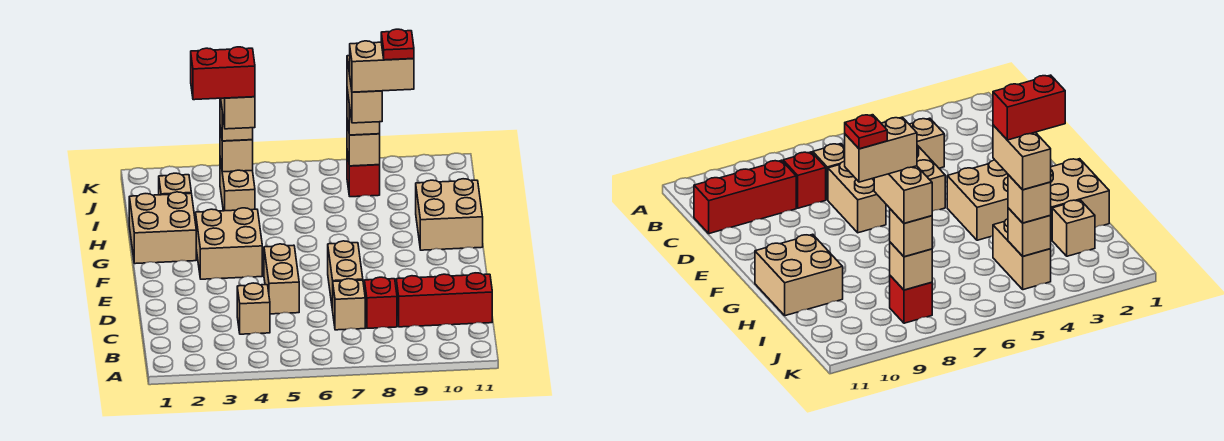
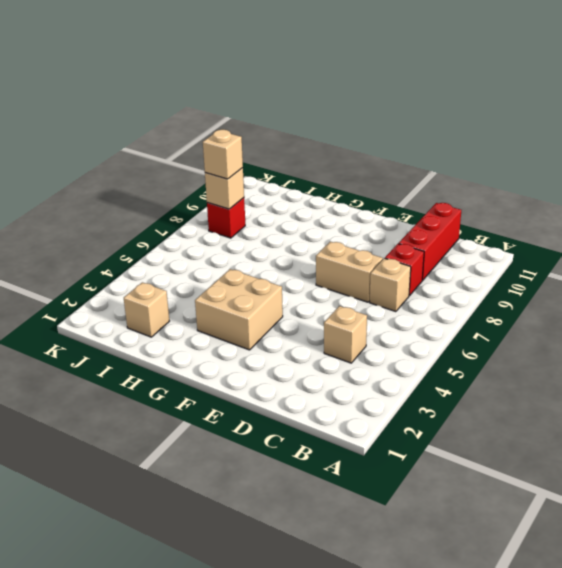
none -> tan 1x2 brick [264,244,299,314]
none -> tan 2x2 brick [129,192,196,264]
none -> tan 2x2 brick [416,179,483,250]

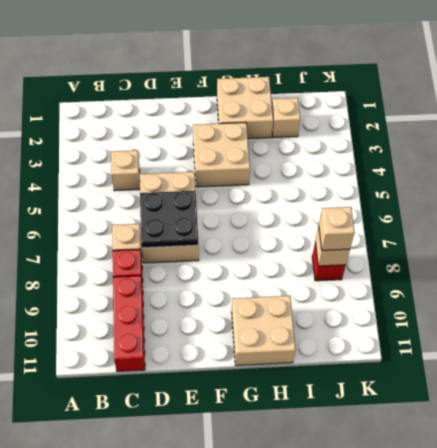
black 2x2 plate [140,191,198,248] -> none
none -> tan 1x2 brick [220,159,255,211]
none -> tan 1x1 brick [220,128,253,172]
none -> tan 1x1 brick [220,98,253,141]

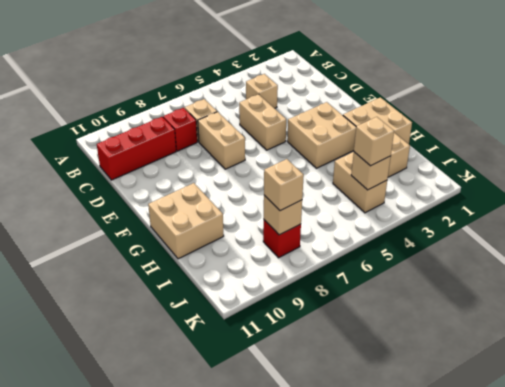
none -> tan 1x2 brick [221,97,255,129]
none -> tan 1x2 brick [347,56,382,123]
none -> red 1x2 brick [191,47,255,100]

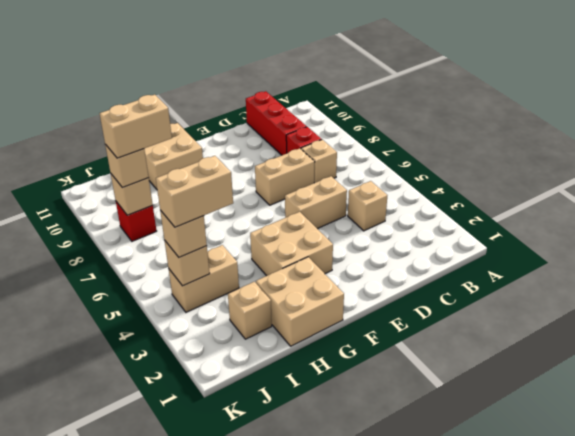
none -> red 1x2 brick [191,47,255,100]
none -> tan 1x2 brick [350,41,414,92]
none -> red 1x1 plate [381,29,414,60]

